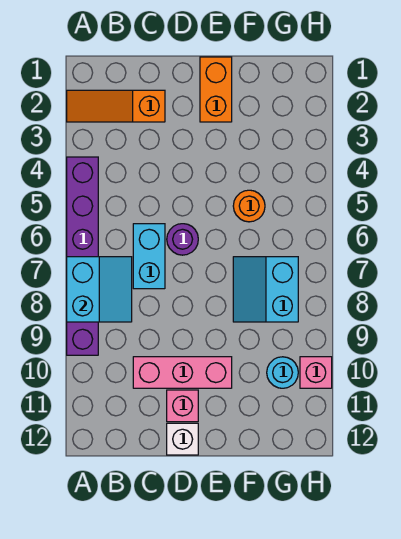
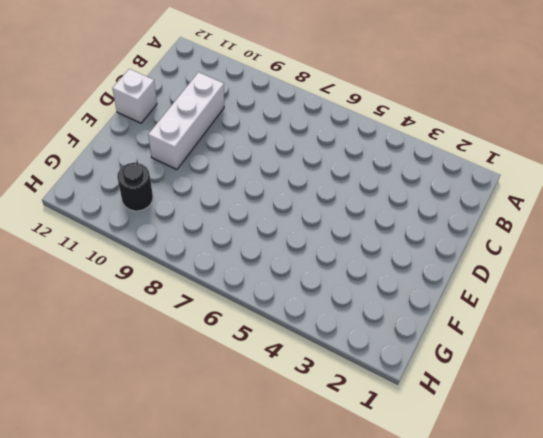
white 1x3 brick [148,72,224,169] -> pink 1x3 brick [133,357,232,388]
black 1x1 round brick [117,163,153,211] -> cyan 1x1 round brick [267,357,298,388]
none -> orange 1x3 slope [67,90,165,122]
none -> purple 1x6 brick [67,157,98,355]
none -> cyan 1x2 brick [133,224,165,289]

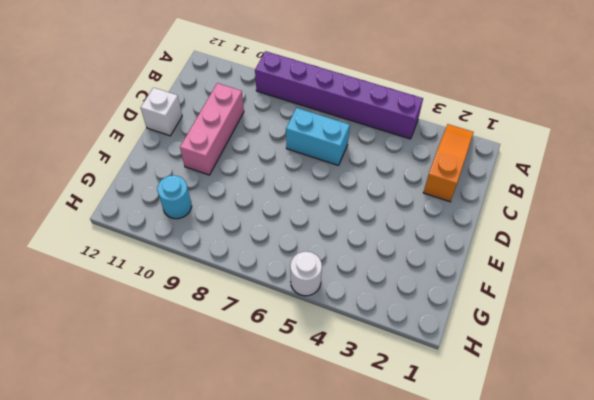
white 1x1 round brick [290,252,322,296] -> none
none -> purple 1x1 round brick [167,224,198,255]
none -> pink 1x1 brick [167,390,198,422]
none -> orange 1x2 brick [200,57,232,122]

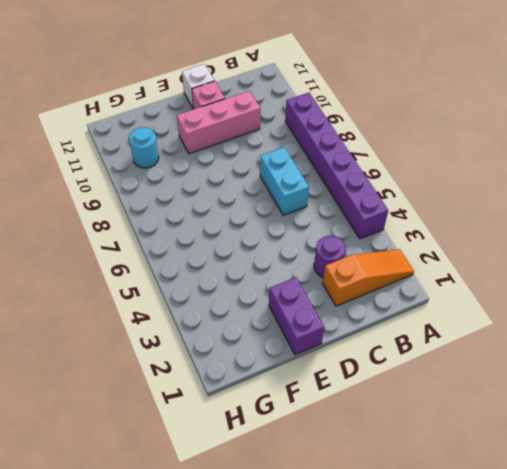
purple 1x1 round brick [314,236,345,277] -> purple 1x1 round brick moved to [167,224,198,255]
purple 1x2 brick [269,277,324,355] -> orange 1x2 brick [200,57,232,122]
none -> orange 1x1 round brick [233,190,265,222]
none -> cyan 2x2 slope [233,257,298,322]
none -> pink 1x1 brick [300,357,332,388]

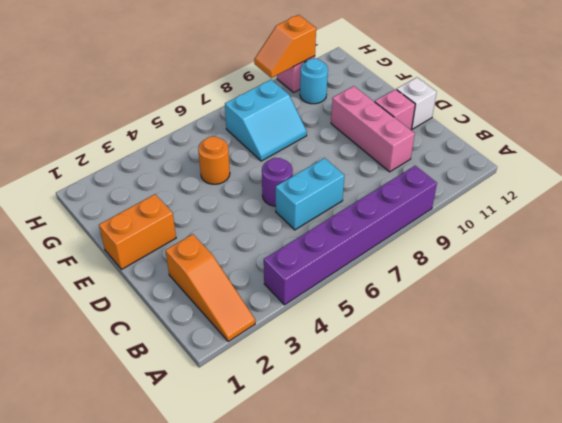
orange 1x2 slope [254,15,316,78] -> none
none -> cyan 2x2 slope [67,257,132,322]

